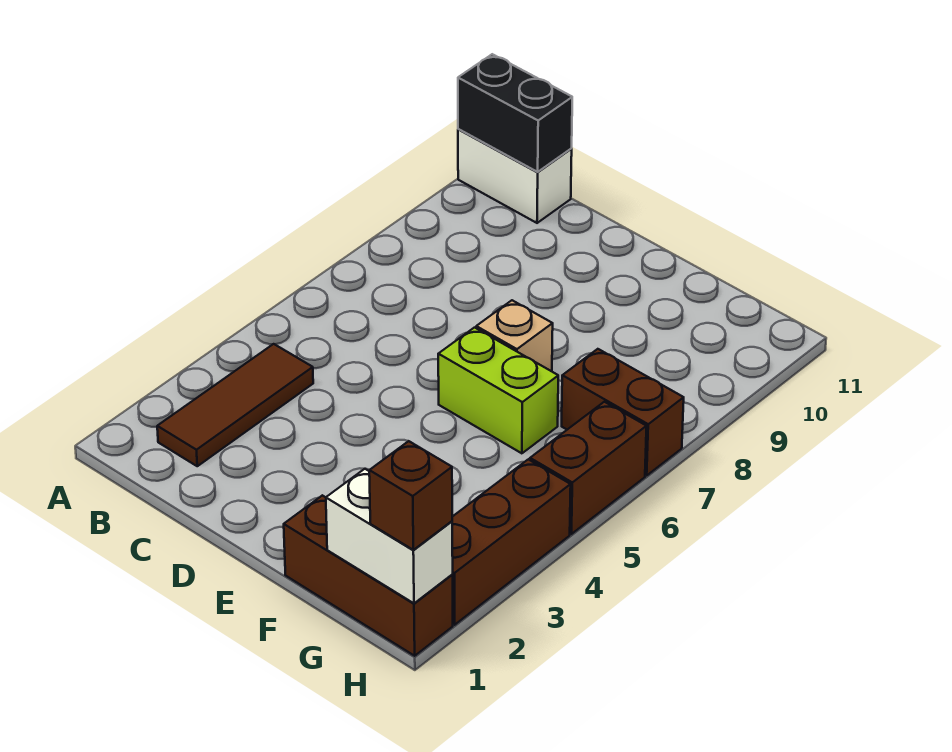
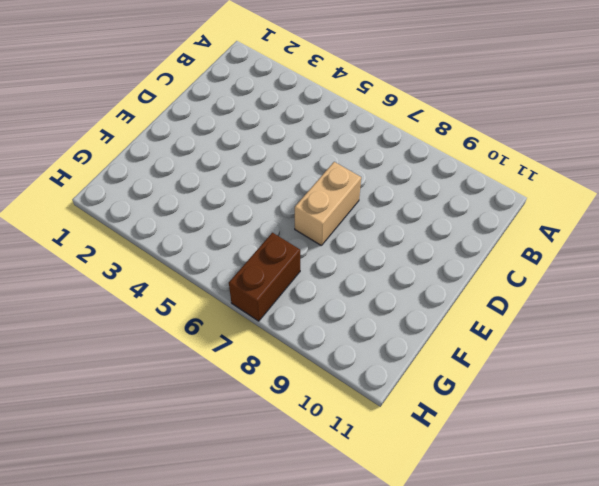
tan 1x2 brick [295,162,361,246] -> tan 1x1 brick [476,300,553,371]
none -> white 1x2 brick [458,129,572,223]
none -> brown 1x3 tile [157,344,313,466]

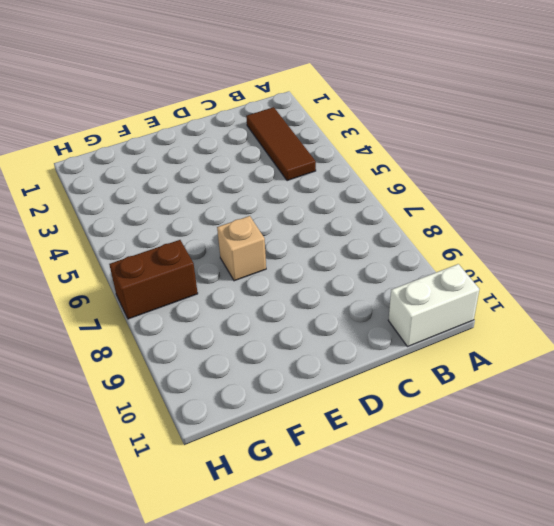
none -> lime 1x2 brick [438,328,558,453]
none -> brown 1x3 brick [284,495,453,656]

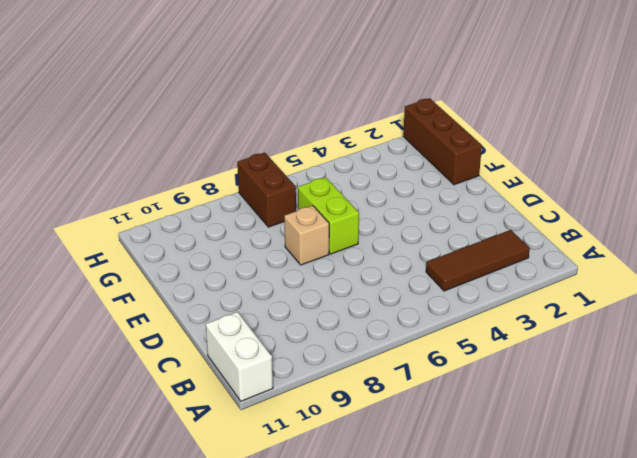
none -> brown 1x3 brick [452,459,571,625]
none -> brown 1x2 brick [530,402,647,534]

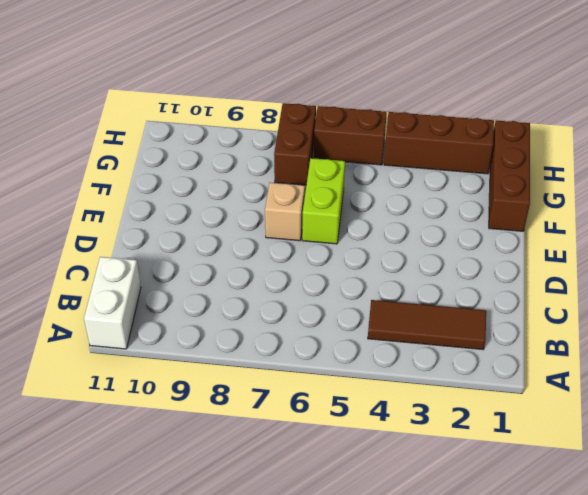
none -> black 1x2 brick [458,54,572,172]
none -> white 1x2 brick [326,469,453,603]

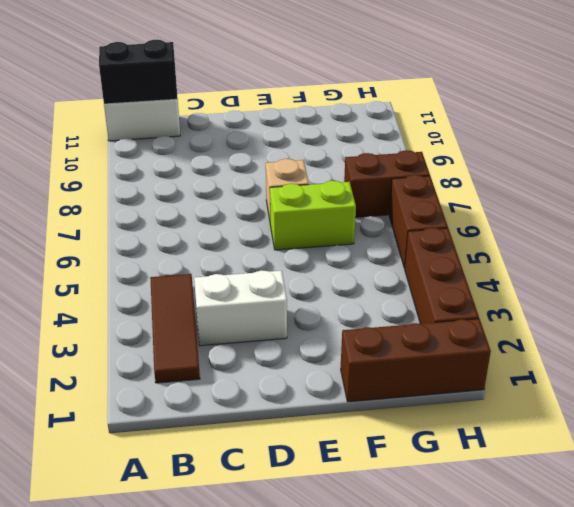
white 1x2 brick [194,270,287,346] -> white 1x2 brick moved to [326,469,453,603]
none -> brown 1x1 brick [369,441,452,550]

